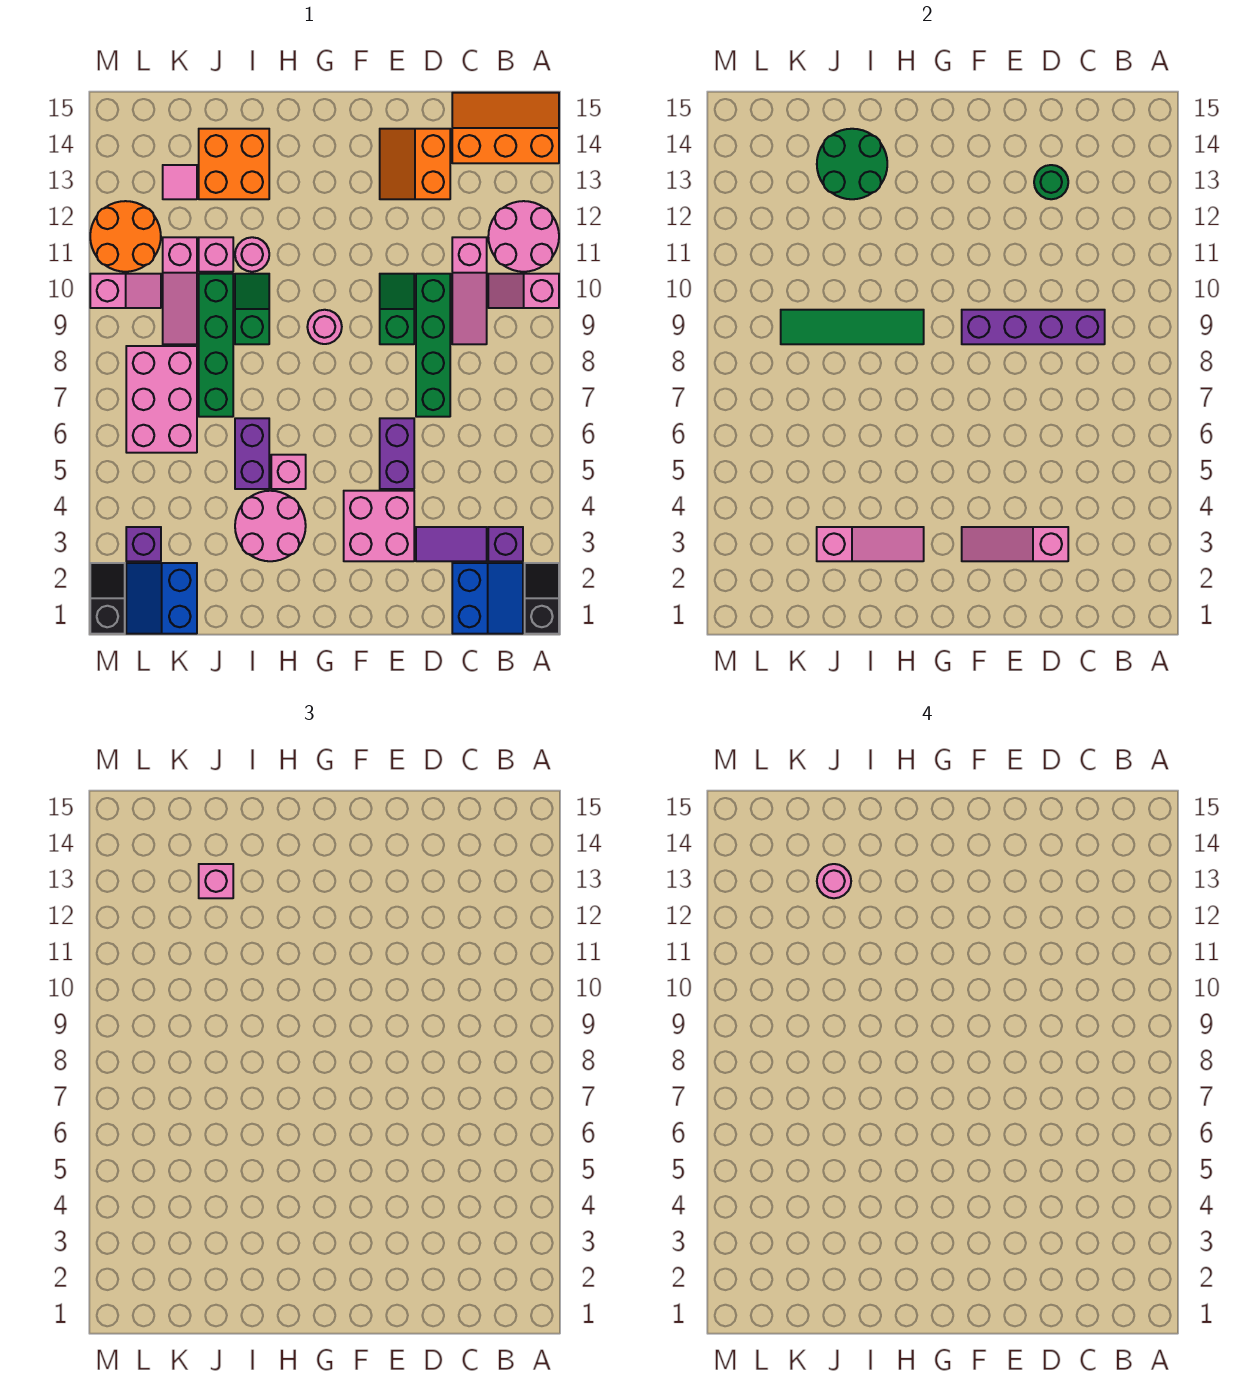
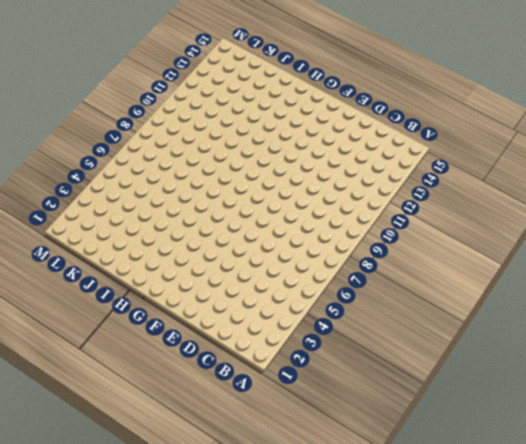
none -> black 1x2 slope [525,563,559,634]
none -> pink 1x2 slope [488,274,559,308]
none -> pink 2x2 round brick [488,201,559,272]
none -> orange 2x3 slope [452,93,559,163]

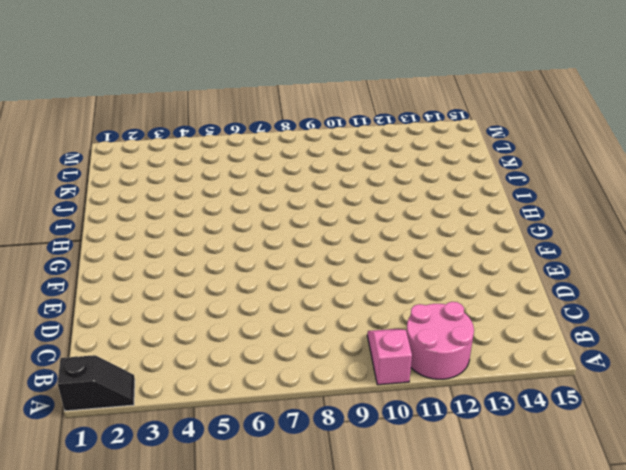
none -> orange 2x3 slope [452,93,559,163]
none -> blue 2x2 slope [452,563,523,634]
none -> purple 1x1 brick [488,527,523,561]
none -> purple 1x2 tile [416,527,487,561]

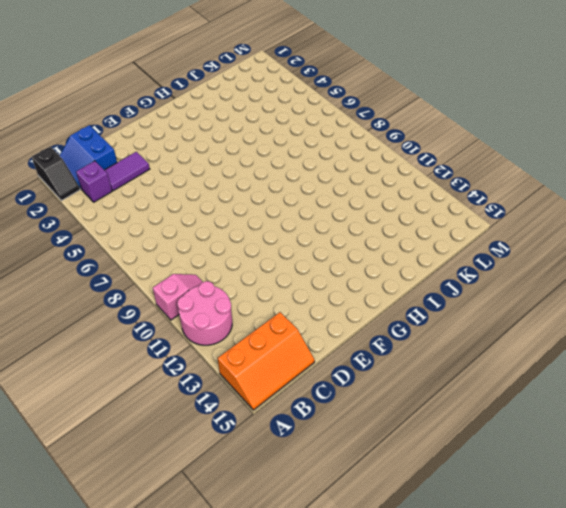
none -> pink 1x3 slope [452,237,487,344]
none -> green 1x4 brick [416,274,450,417]
none -> orange 2x2 slope [380,129,450,199]
none -> pink 2x2 brick [344,491,414,561]

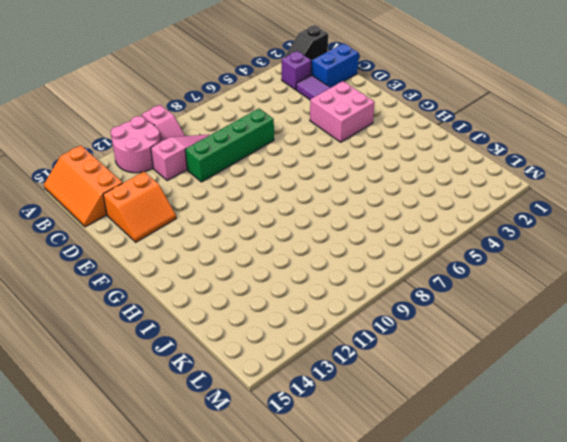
none -> purple 1x2 brick [380,418,414,489]
none -> green 1x2 slope [380,274,414,344]
none -> pink 1x1 round brick [307,310,342,344]
none -> pink 2x2 round brick [235,491,306,561]

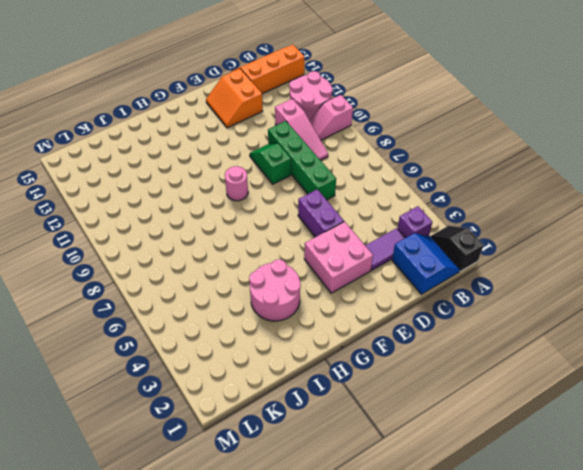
none -> pink 1x1 brick [271,455,306,489]
none -> purple 1x2 brick [235,418,269,489]
none -> green 1x2 slope [235,274,269,344]
none -> pink 1x1 round brick [235,237,269,272]

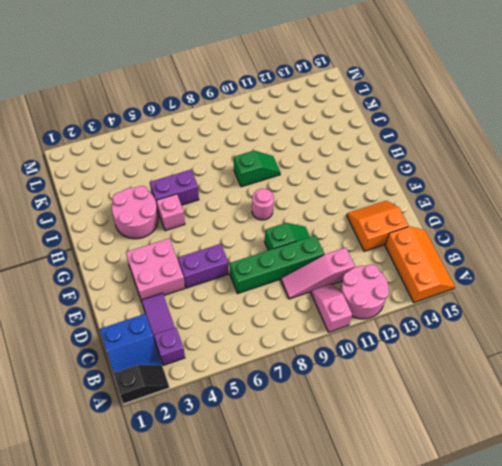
none -> pink 1x1 round brick [235,237,269,272]
none -> orange 2x2 brick [199,129,269,199]
none -> green 1x4 brick [199,274,233,417]
none -> pink 1x1 brick [199,237,233,272]

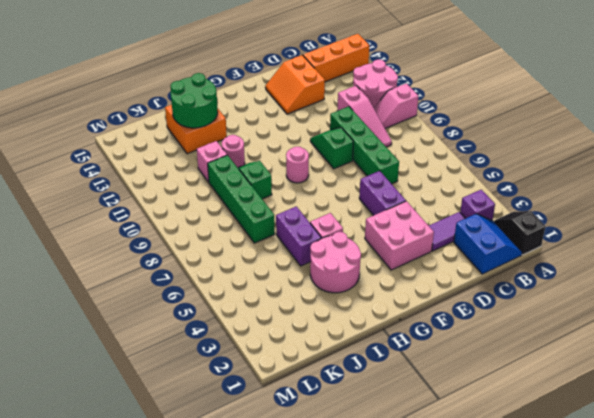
none -> blue 2x2 slope [126,563,197,634]
none -> pink 2x3 brick [126,346,197,453]
none -> pink 1x3 slope [163,237,197,344]
none -> pink 1x1 tile [163,165,197,199]

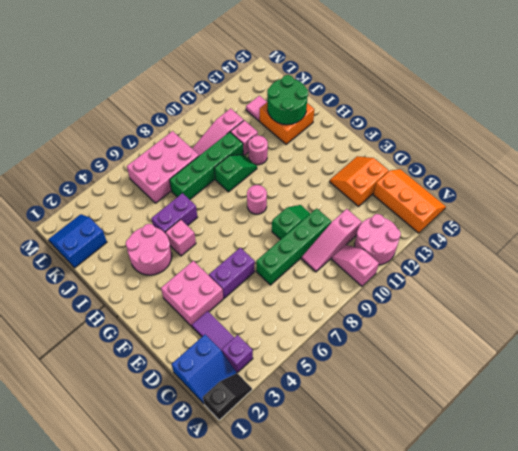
none -> purple 1x1 brick [126,527,161,561]
none -> pink 1x2 slope [90,274,161,308]
none -> orange 2x2 round brick [90,201,161,272]
none -> black 1x2 slope [90,563,125,634]

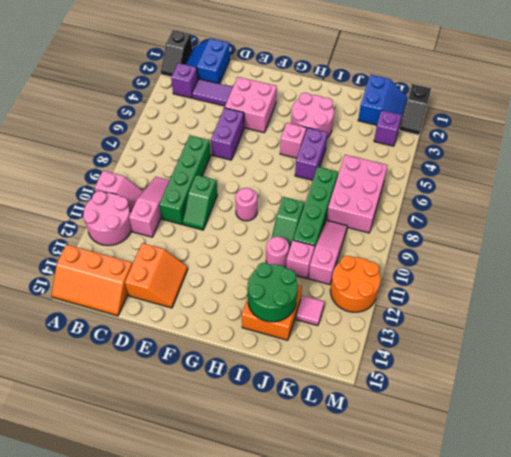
none -> pink 1x2 slope [90,274,161,308]
none -> purple 1x4 brick [962,310,1105,344]
none -> pink 1x3 slope [962,527,1068,561]
none -> green 1x1 round brick [1034,165,1068,199]

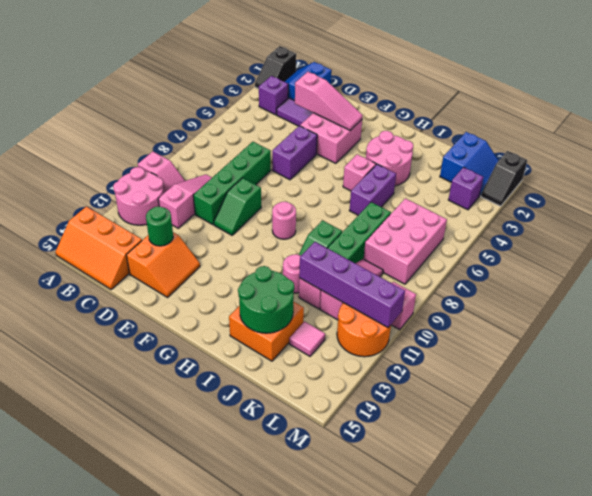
purple 1x4 brick [299,242,405,327] -> purple 1x4 brick moved to [962,310,1105,344]
none -> pink 1x3 slope [817,527,924,561]
none -> green 1x4 tile [781,310,924,344]
none -> pink 1x1 brick [199,864,233,898]
none -> pink 1x1 round brick [817,864,851,898]

